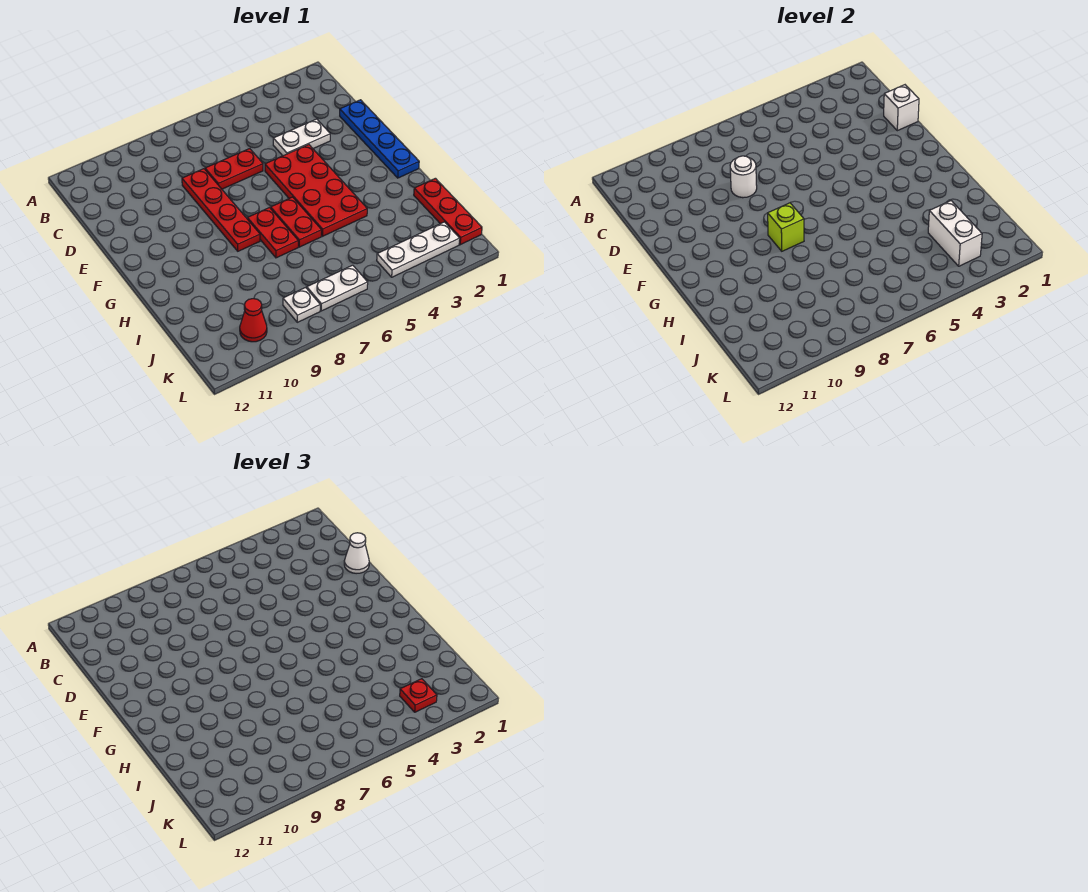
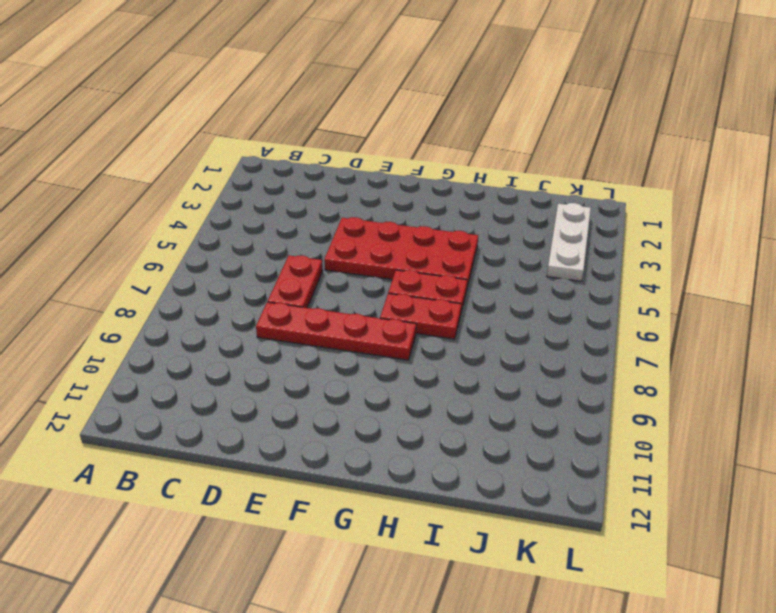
none -> blue 1x4 plate [340,100,419,178]
none -> white 1x2 plate [273,119,330,156]
none -> red 1x3 plate [414,178,482,245]

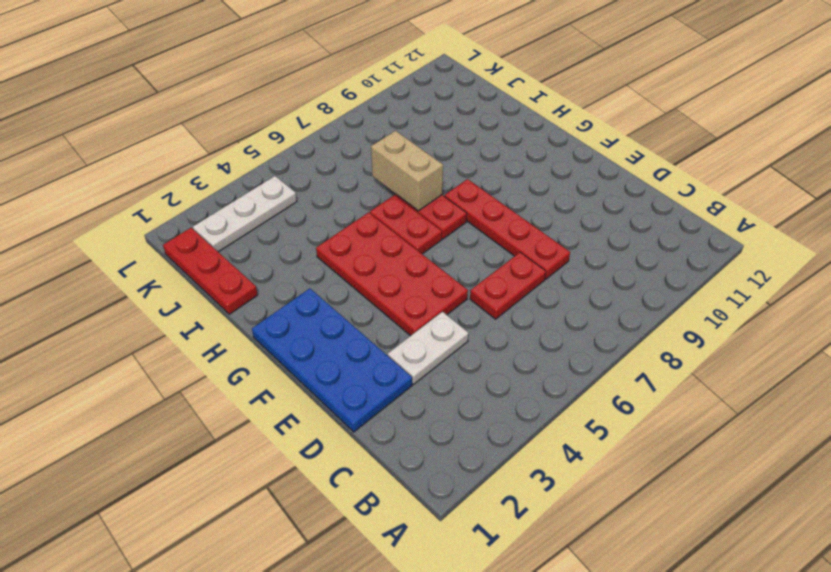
blue 2x4 plate [252,288,412,432] -> blue 1x4 plate [340,100,419,178]
tan 1x2 brick [371,131,443,211] -> none
none -> white 1x2 plate [307,265,368,311]
none -> white 1x1 plate [283,288,320,322]
none -> red 1x1 cone [240,299,267,342]

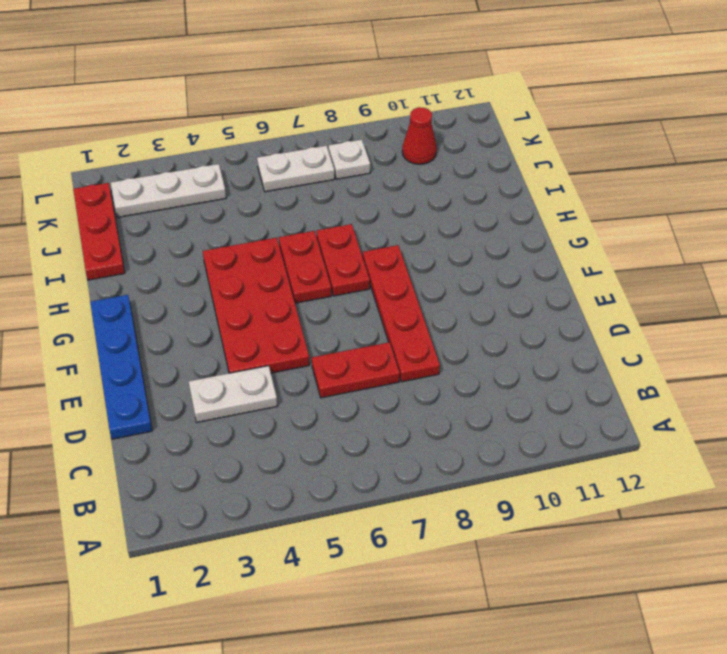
none -> white 1x1 brick [884,85,919,131]
none -> white 1x1 round brick [730,156,757,198]
none -> lime 1x1 brick [768,203,804,251]

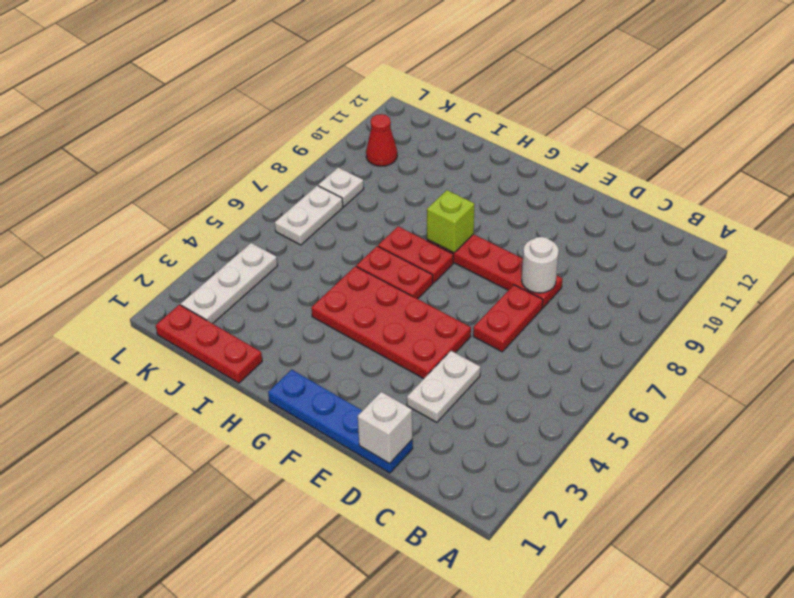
none -> white 1x2 brick [928,201,982,266]
none -> white 1x1 cone [344,533,369,574]
none -> red 1x1 plate [400,679,437,712]

